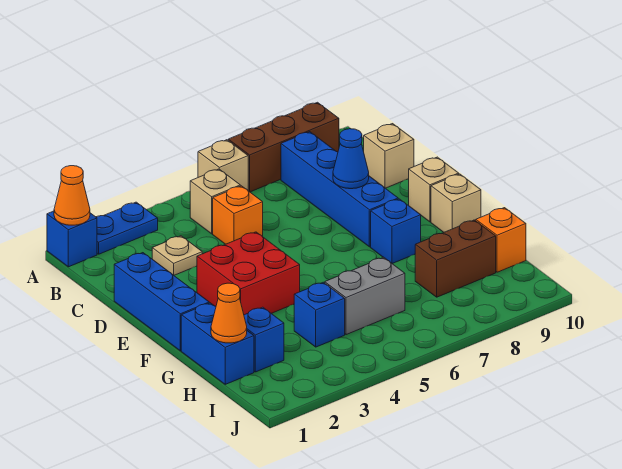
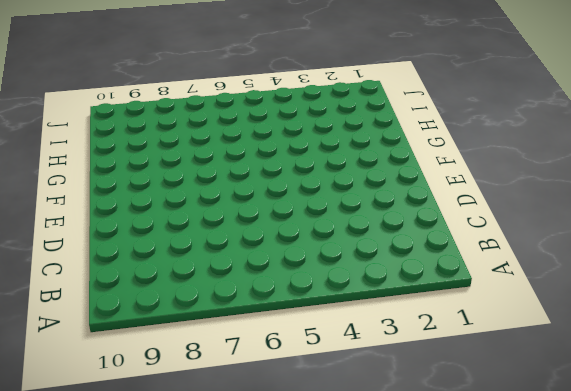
none -> blue 1x1 brick [47,211,97,267]
none -> blue 1x2 plate [96,202,158,254]
none -> tan 1x1 brick [198,140,248,190]

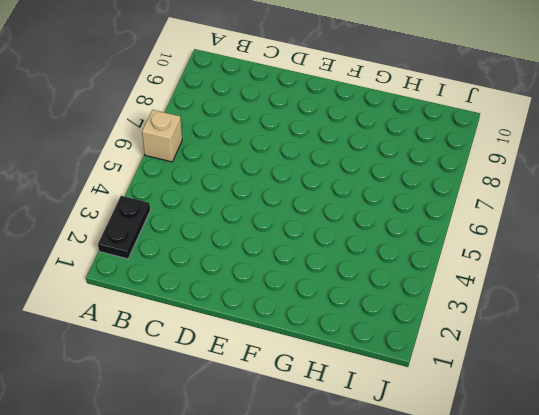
black 1x2 plate [98,196,150,259] -> blue 1x2 plate [96,202,158,254]
none -> blue 1x1 brick [47,211,97,267]
none -> brown 1x3 brick [228,102,339,192]
none -> tan 1x1 brick [190,169,240,234]

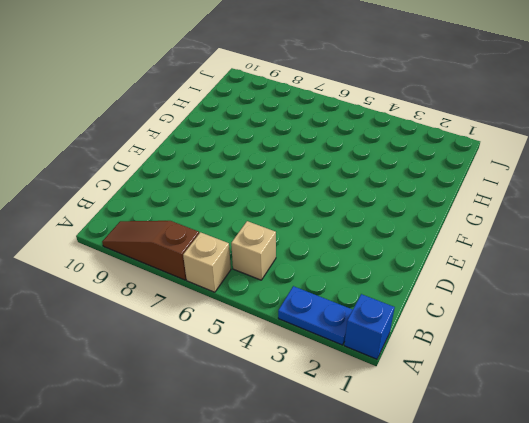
brown 1x3 slope [102,221,199,280] -> brown 1x3 brick [228,102,339,192]
none -> blue 1x4 brick [281,132,398,247]
none -> tan 1x1 plate [152,236,202,275]
none -> orange 1x1 brick [213,186,263,244]

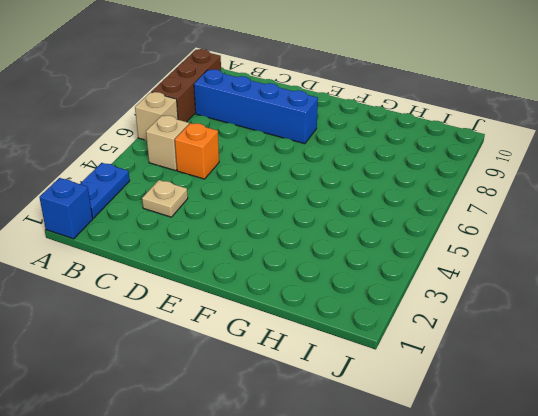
none -> tan 1x1 brick [364,124,414,188]
none -> blue 1x3 brick [114,253,209,351]
none -> red 2x2 brick [197,232,300,315]

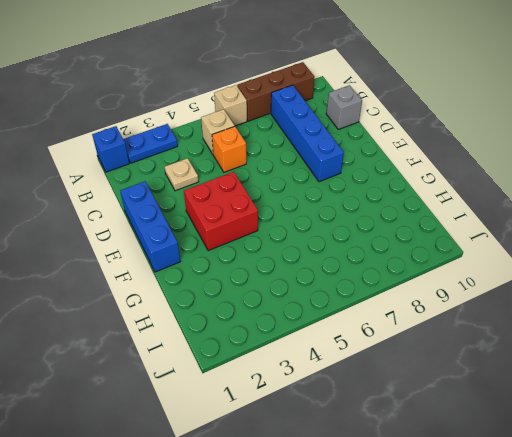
grey 1x1 brick [326,85,362,129] -> tan 1x1 brick [364,124,414,188]
none -> tan 1x1 brick [409,157,459,222]
none -> blue 1x1 brick [371,199,421,264]
none -> tan 1x1 brick [431,174,481,232]

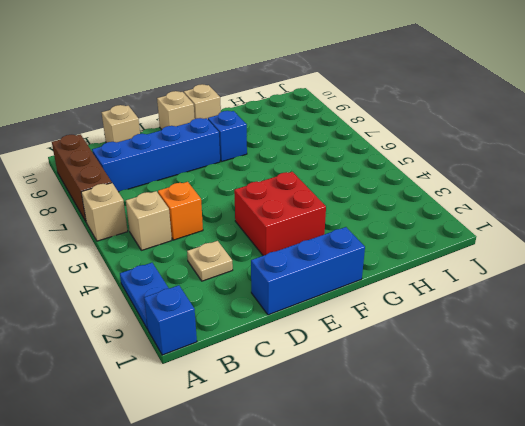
none -> blue 1x2 brick [181,303,254,384]
none -> blue 1x1 brick [244,307,284,372]
none -> blue 1x1 brick [294,282,345,347]

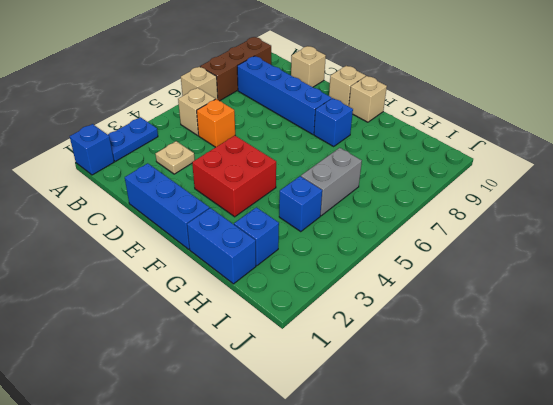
none -> brown 1x2 brick [415,220,496,297]
none -> orange 1x1 brick [476,208,526,272]
none -> orange 1x1 cone [54,166,90,225]

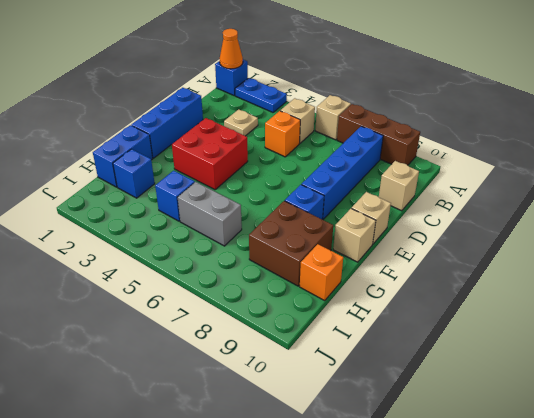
brown 2x2 brick [249,201,333,286] -> brown 1x2 brick [415,220,496,297]
none -> blue 1x1 cone [333,129,369,189]
none -> orange 1x1 cone [211,283,247,343]

